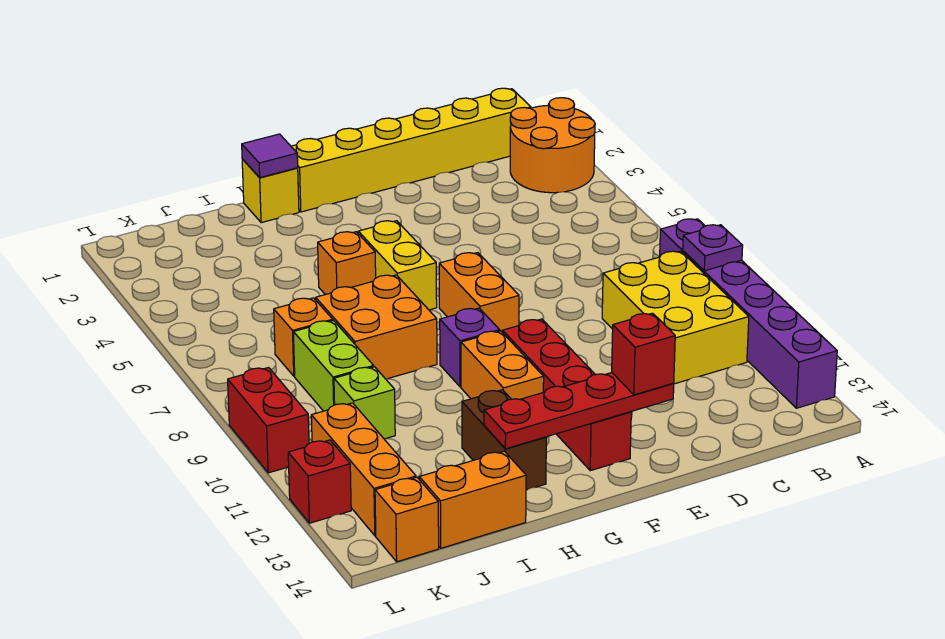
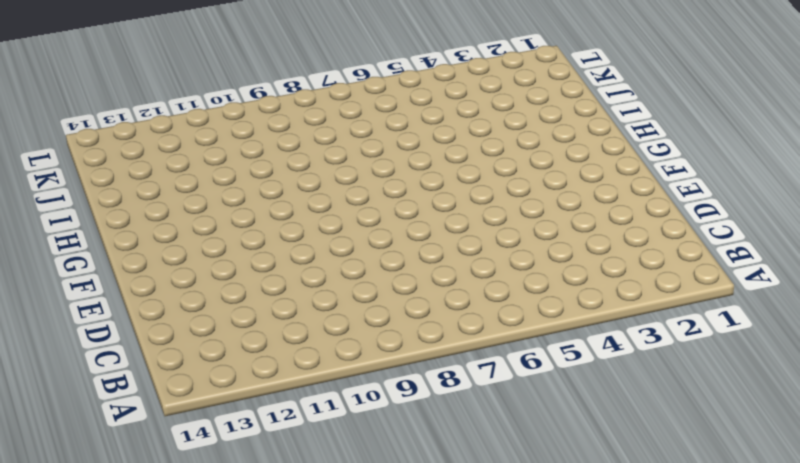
none -> orange 2x2 round brick [510,98,595,193]
none -> purple 1x6 brick [660,219,837,408]
none -> yellow 1x6 brick [291,88,531,212]

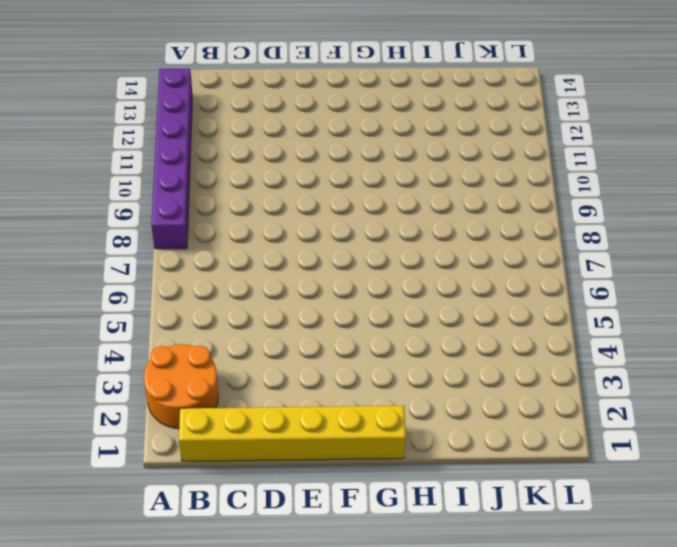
none -> yellow 2x3 brick [602,251,749,384]
none -> orange 1x2 brick [439,253,519,333]
none -> red 1x4 brick [503,319,631,471]

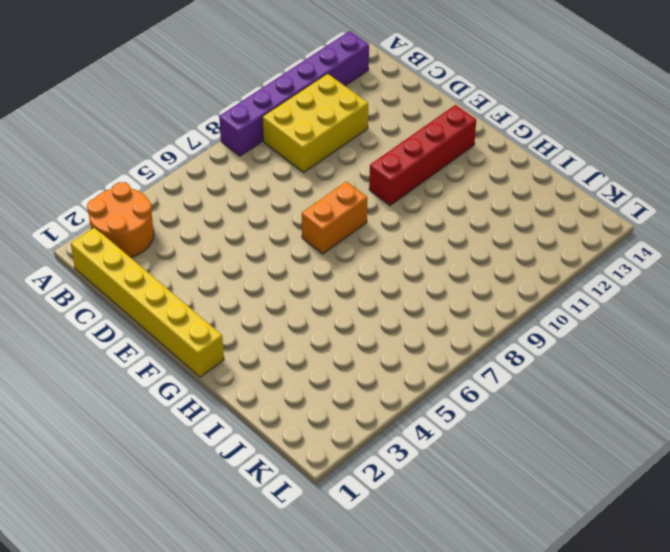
none -> yellow 1x2 brick [358,221,437,310]
none -> purple 1x1 brick [440,308,500,387]
none -> orange 1x2 brick [461,331,544,399]

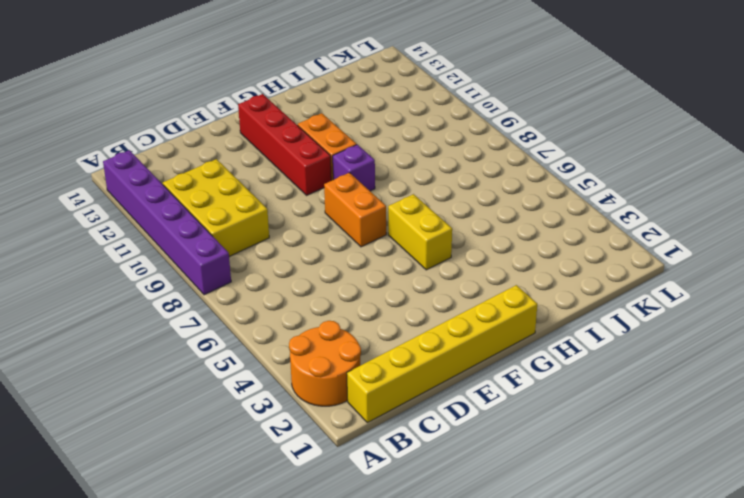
none -> yellow 1x1 brick [242,159,299,223]
none -> orange 1x1 brick [318,232,376,295]
none -> orange 2x2 brick [316,275,437,379]

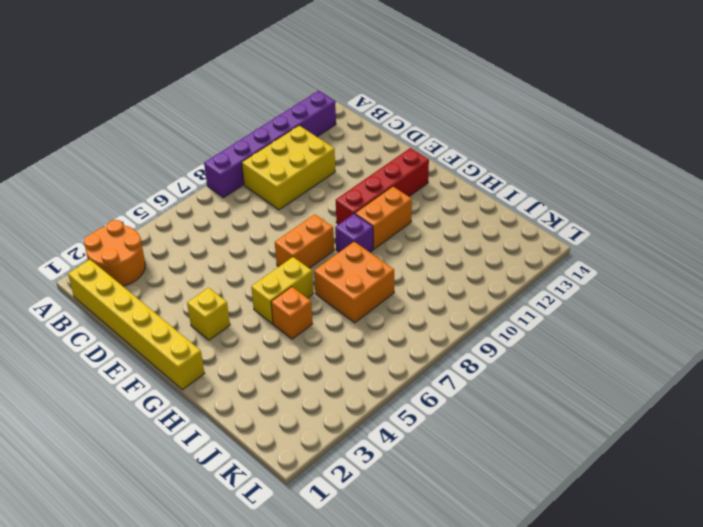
yellow 1x1 brick [187,288,230,340] -> yellow 1x1 brick moved to [242,159,299,223]
none -> brown 1x2 brick [462,390,546,490]
none -> orange 1x2 brick [419,451,526,548]
none -> orange 1x1 brick [274,298,333,376]

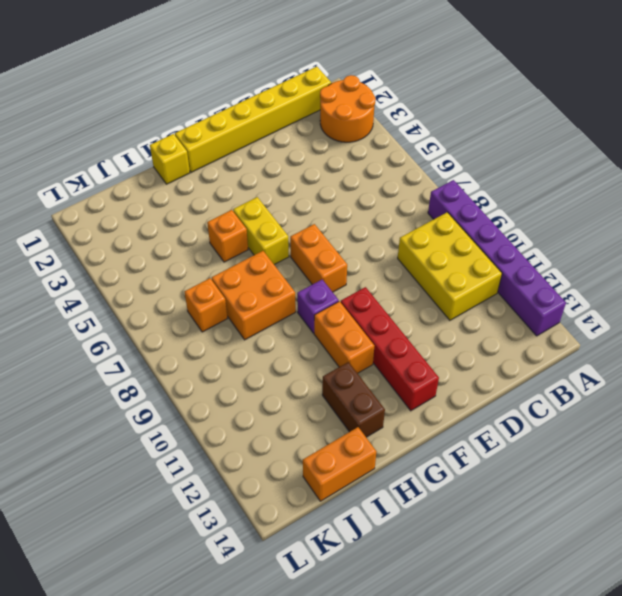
none -> lime 1x2 brick [293,321,374,411]
none -> lime 1x1 brick [334,367,395,439]
none -> orange 1x3 brick [311,403,416,536]

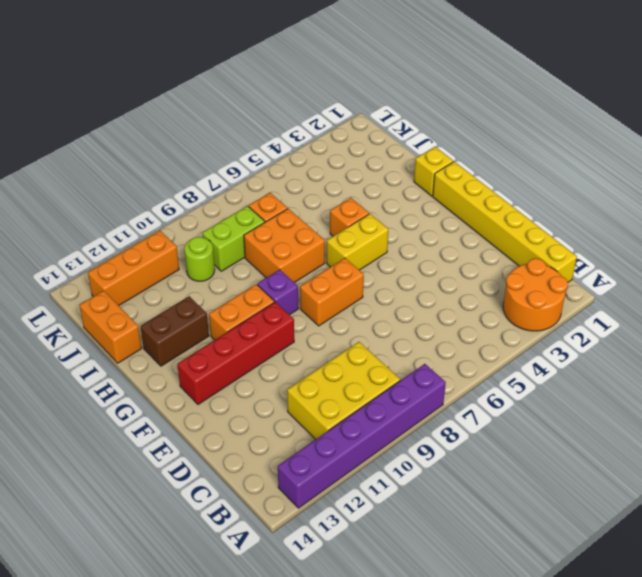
lime 1x1 round brick [184,237,215,281] -> lime 1x1 brick [334,367,395,439]
none -> orange 1x1 brick [375,477,439,562]
none -> red 1x2 brick [228,368,309,473]
none -> red 1x1 brick [288,440,351,523]

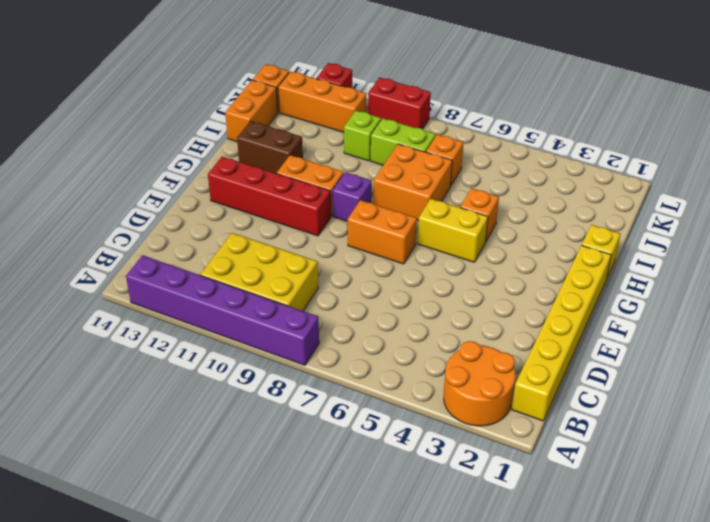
none -> purple 1x1 plate [683,225,743,271]
none -> red 1x4 plate [484,373,674,449]
none -> purple 1x1 tile [242,134,298,178]

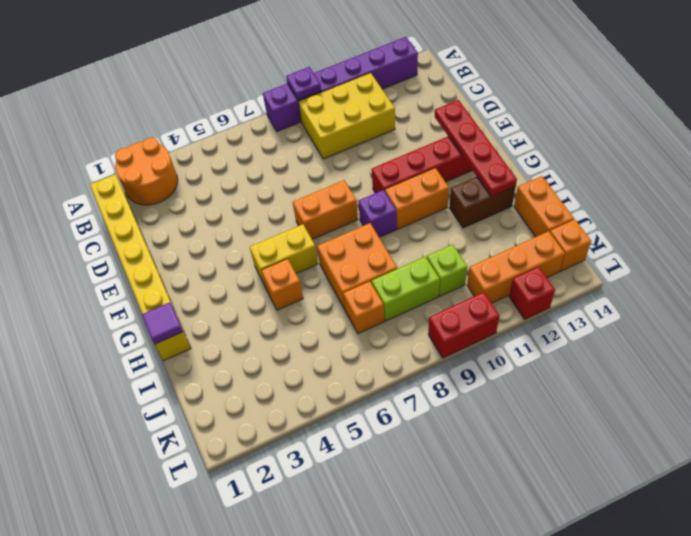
none -> red 1x1 brick [612,313,675,395]

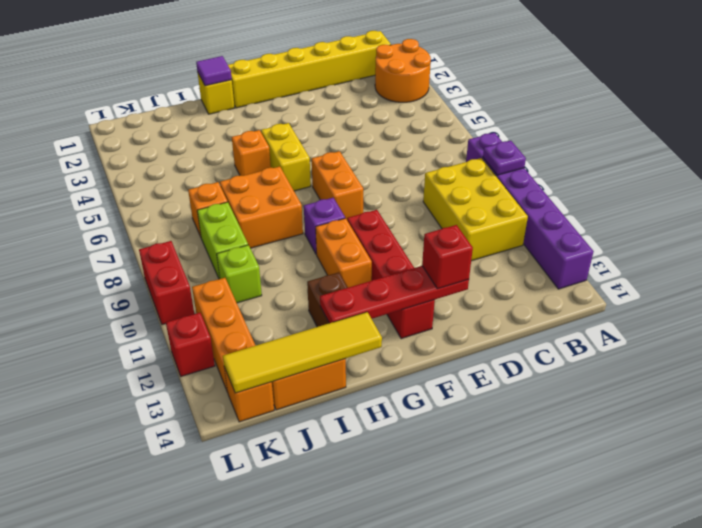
yellow 1x4 tile [223,312,382,393] -> none

